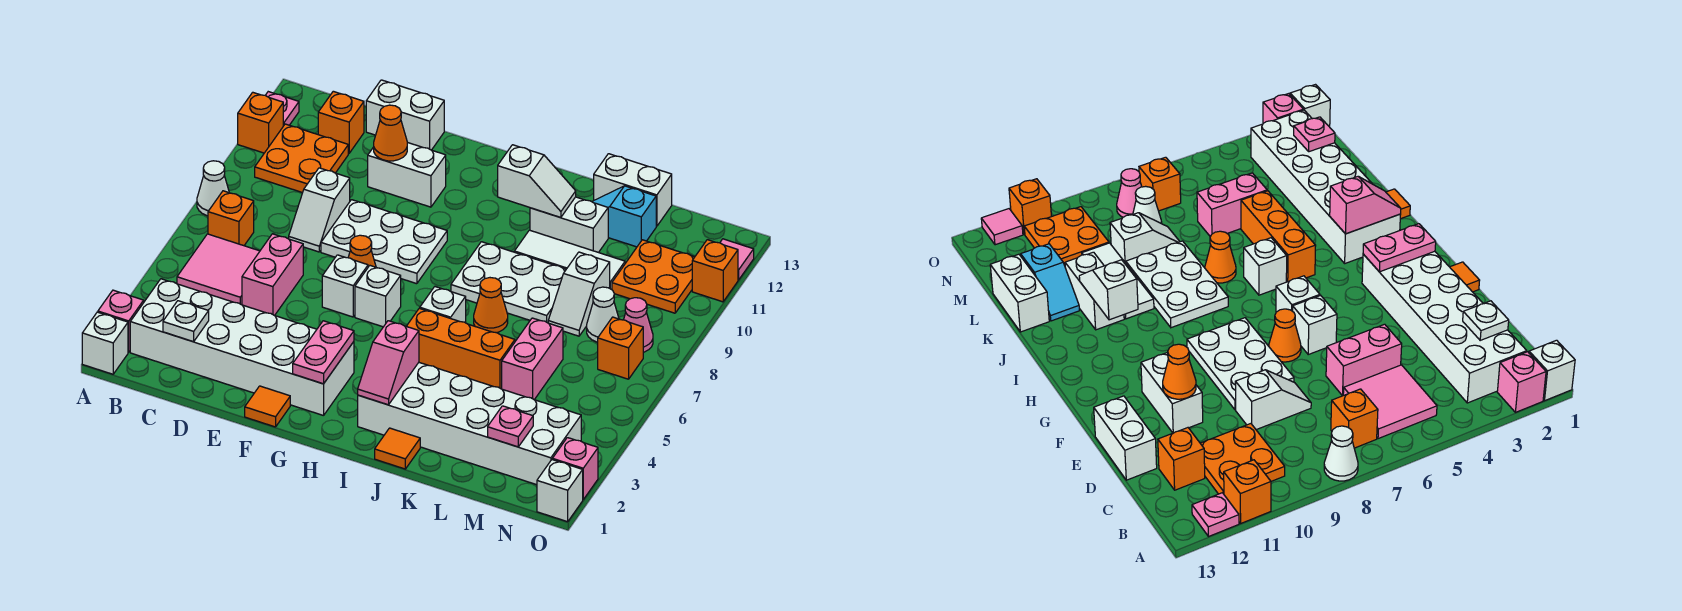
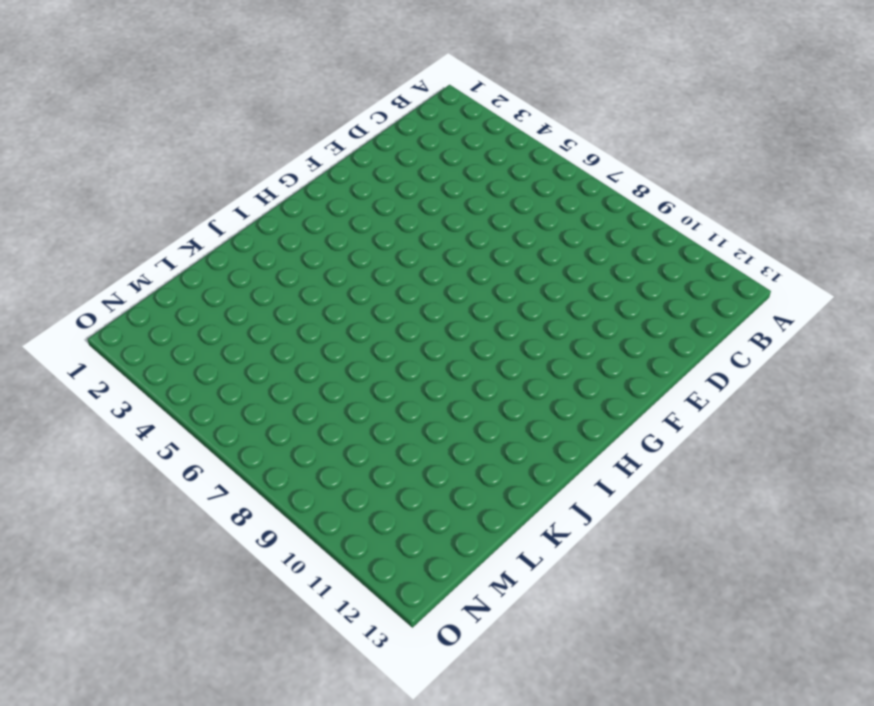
none -> white 1x1 brick [82,312,128,374]
none -> pink 1x1 brick [98,290,144,352]
none -> white 1x1 cone [197,161,229,216]
none -> orange 1x1 brick [238,92,283,153]

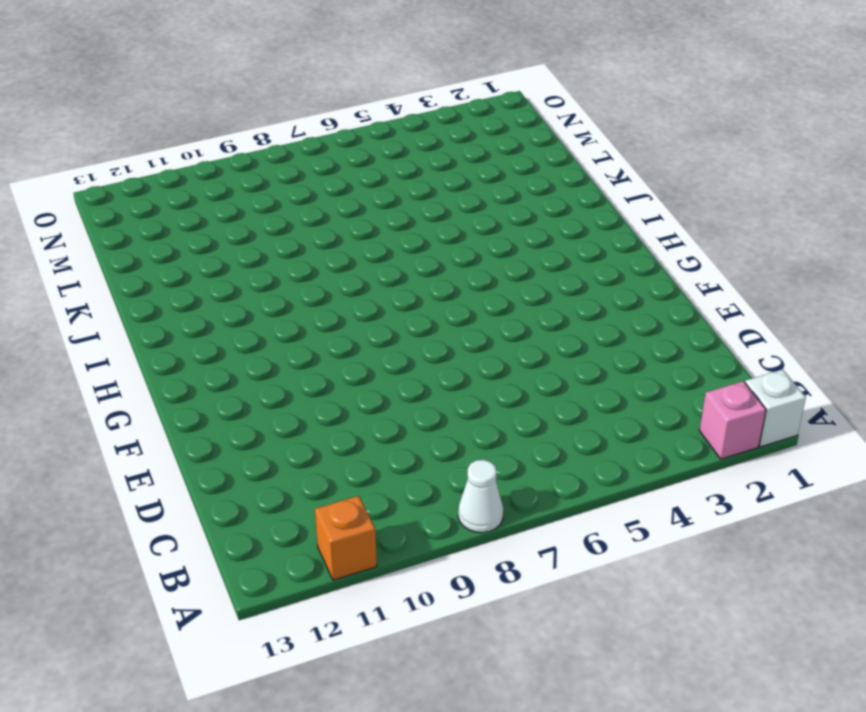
none -> pink 1x1 plate [265,92,299,126]
none -> white 2x6 brick [130,279,354,416]
none -> pink 2x2 tile [177,234,260,305]
none -> orange 1x1 brick [208,191,254,246]

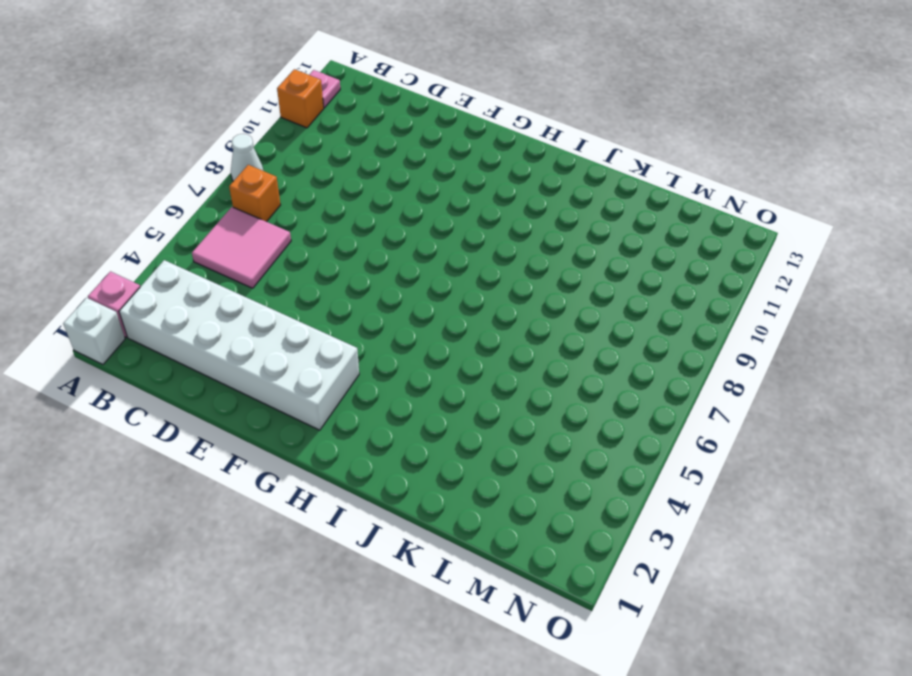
none -> orange 2x2 plate [255,124,348,193]
none -> orange 1x1 brick [318,91,364,153]
none -> pink 1x2 brick [242,234,303,316]
none -> white 1x2 slope [289,168,350,252]

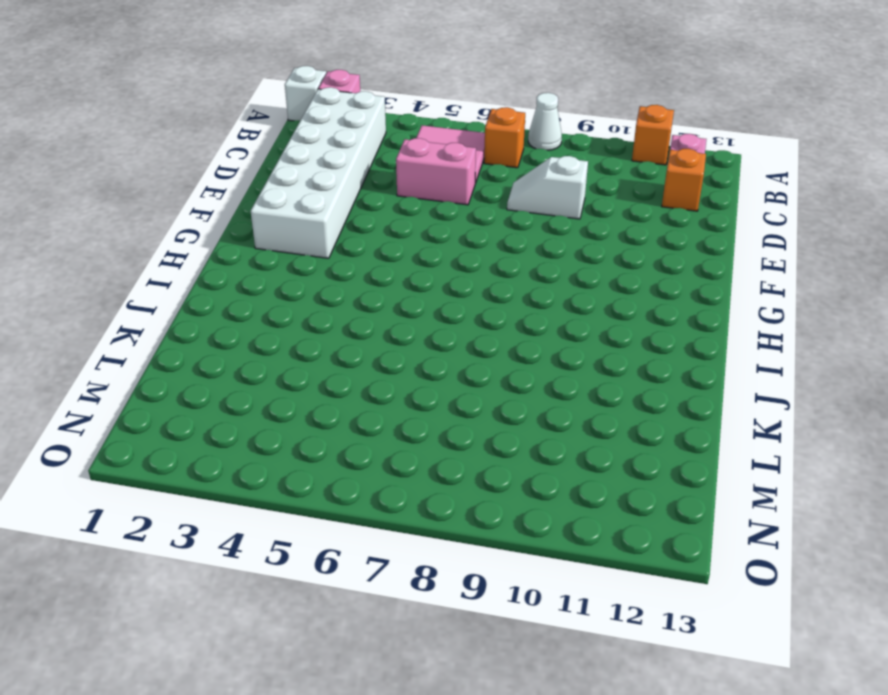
none -> orange 2x2 plate [255,124,348,193]
none -> white 1x2 brick [366,80,444,150]
none -> white 2x3 plate [321,200,447,284]
none -> white 1x2 brick [368,142,446,207]

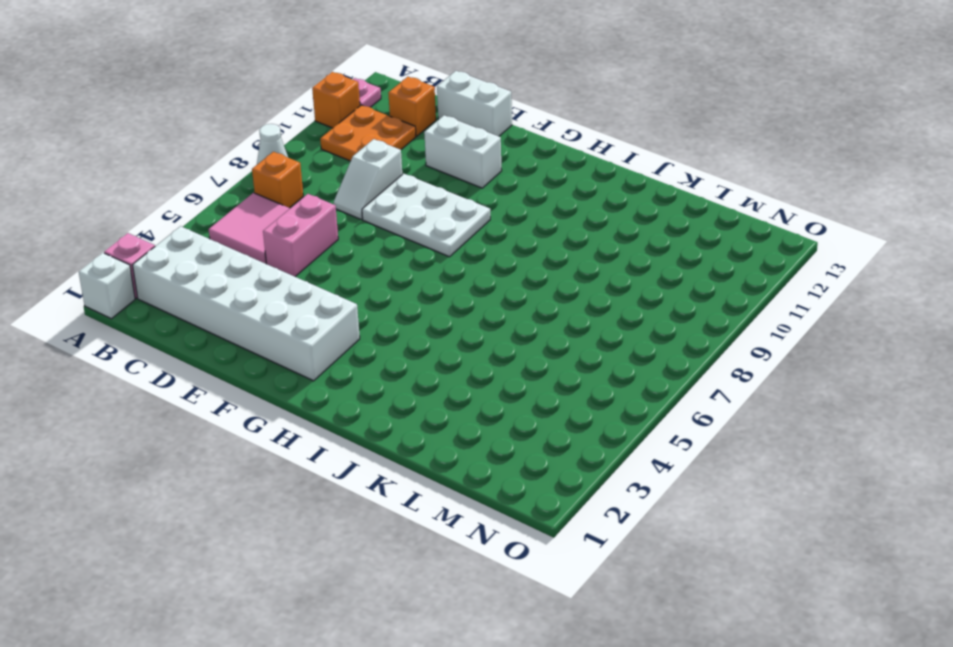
none -> orange 1x1 tile [245,386,290,427]
none -> white 1x1 brick [322,255,368,317]
none -> orange 1x1 cone [348,235,376,267]
none -> white 1x1 brick [355,266,401,327]

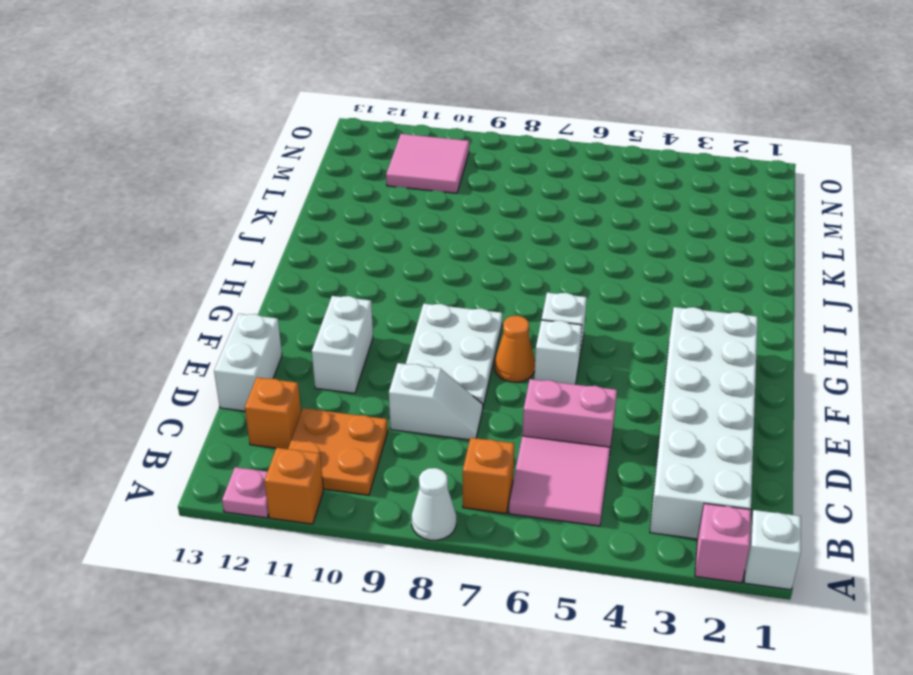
pink 2x2 tile [386,134,469,193] -> orange 2x2 plate [612,240,694,313]
none -> orange 1x1 tile [245,386,290,427]
none -> white 2x6 brick [358,363,581,485]
none -> orange 1x3 brick [406,308,515,389]
none -> white 1x1 brick [420,287,466,323]

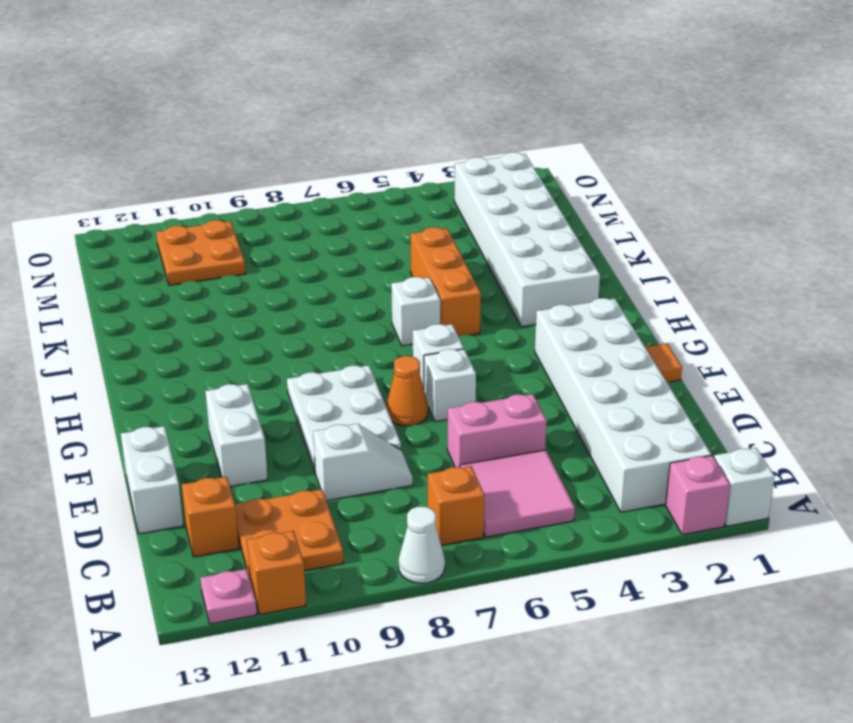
none -> white 2x3 plate [451,242,566,323]
none -> orange 1x1 tile [375,428,420,469]
none -> orange 1x1 cone [474,278,508,333]
none -> white 1x3 tile [514,230,625,290]

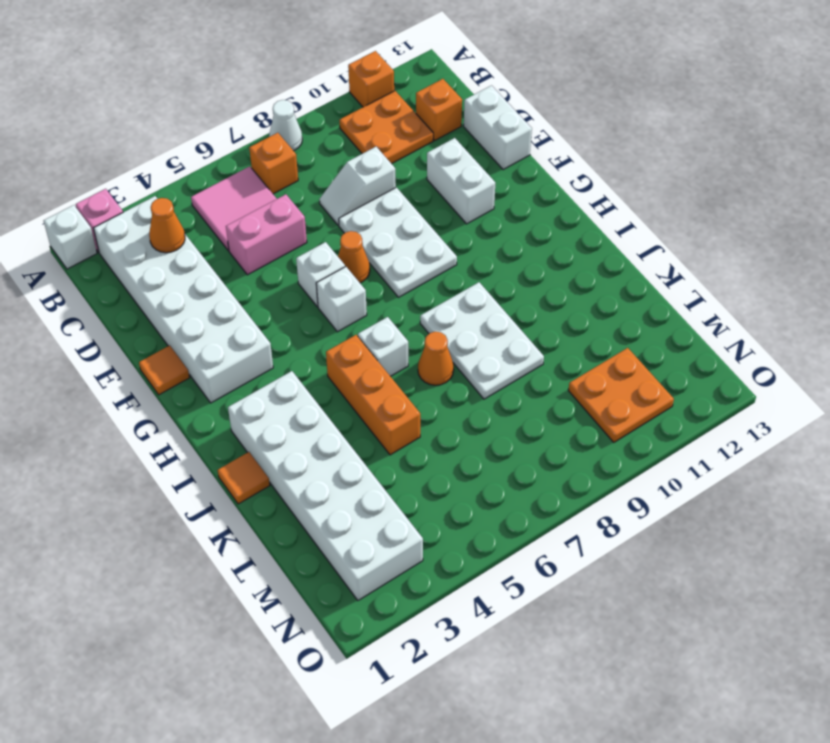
orange 1x1 cone [149,198,185,253] -> orange 1x1 cone moved to [374,105,407,161]
none -> pink 1x1 plate [265,92,299,126]
none -> white 1x3 tile [514,230,625,290]
none -> white 1x2 brick [530,197,608,253]
none -> cyan 1x2 slope [593,186,656,247]

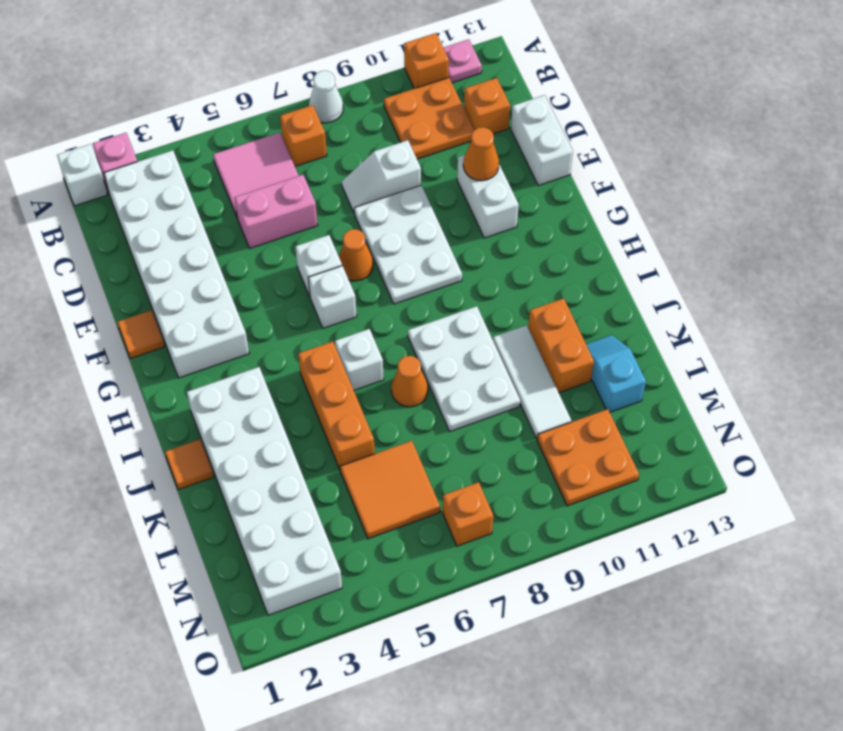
orange 1x2 brick [528,298,594,393] -> white 1x2 brick [530,197,608,253]
orange 2x2 tile [340,441,440,539] -> pink 1x2 brick [502,318,563,400]
none -> white 1x2 brick [594,154,672,226]
none -> white 1x2 slope [548,252,610,336]
none -> white 1x1 cone [587,287,619,342]
none -> pink 1x1 cone [624,298,653,352]

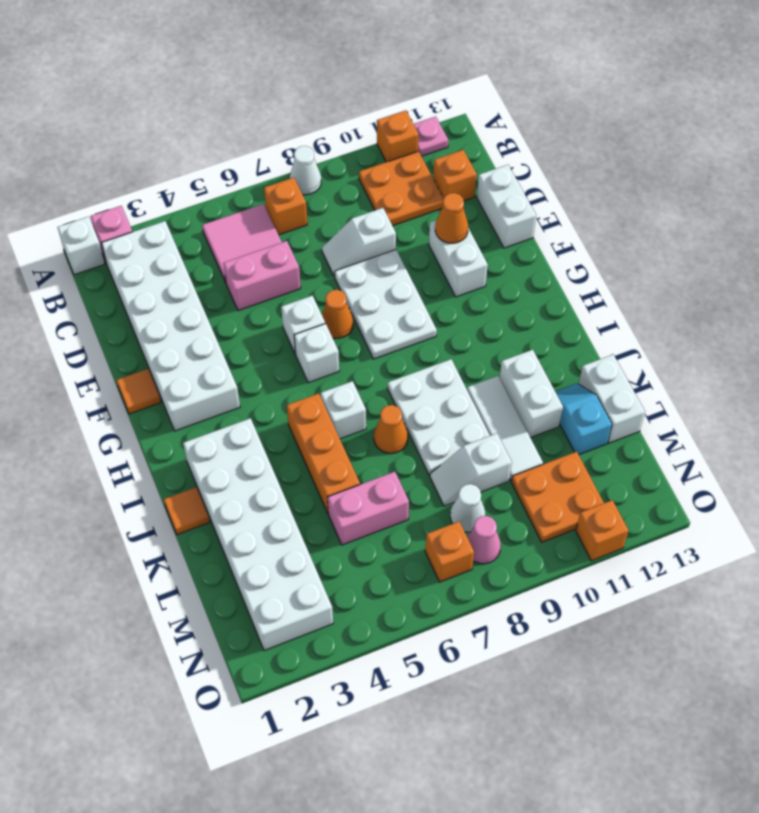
none -> white 1x1 brick [537,460,583,522]
none -> pink 1x1 brick [552,438,598,499]
none -> pink 1x1 tile [720,239,754,280]
none -> white 1x1 plate [163,301,209,342]

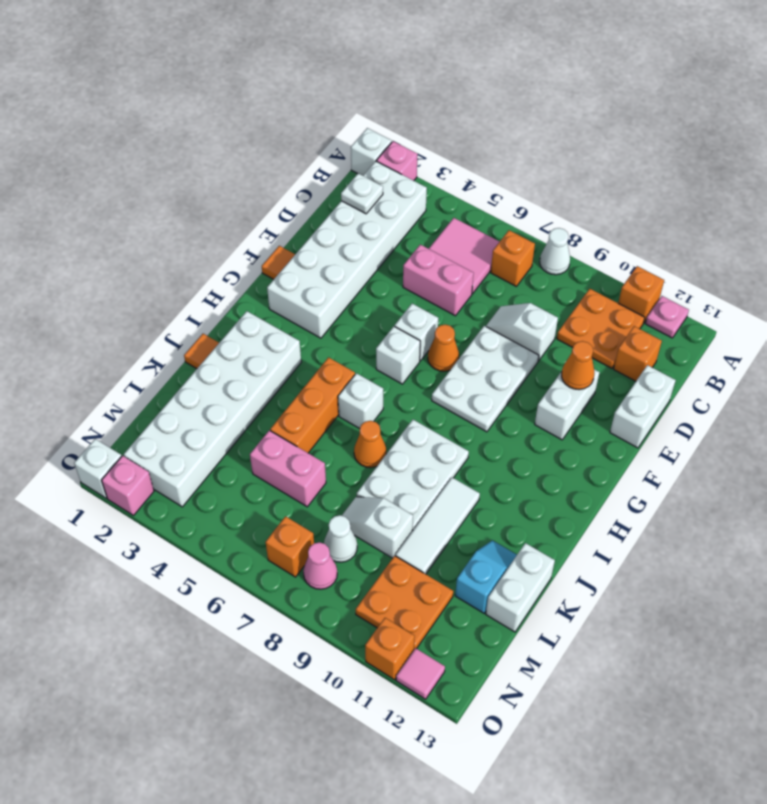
none -> white 1x2 brick [530,197,608,253]
none -> pink 1x2 plate [293,321,354,384]
none -> pink 1x2 slope [358,321,419,405]
none -> white 1x2 slope [498,145,576,218]

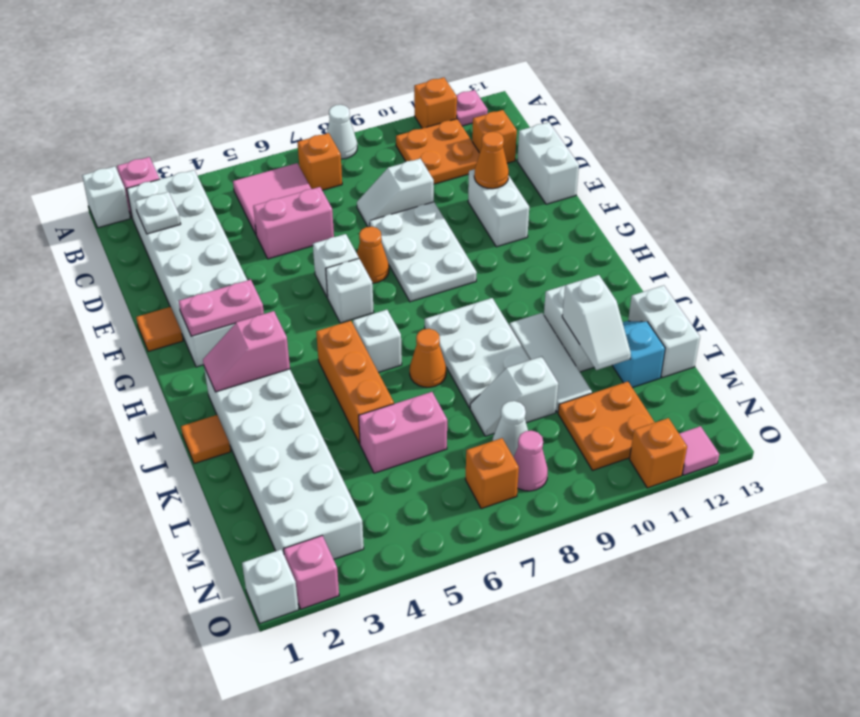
white 1x2 slope [562,275,631,370] -> white 1x2 slope moved to [498,145,576,218]
none -> pink 1x1 plate [488,406,533,447]

